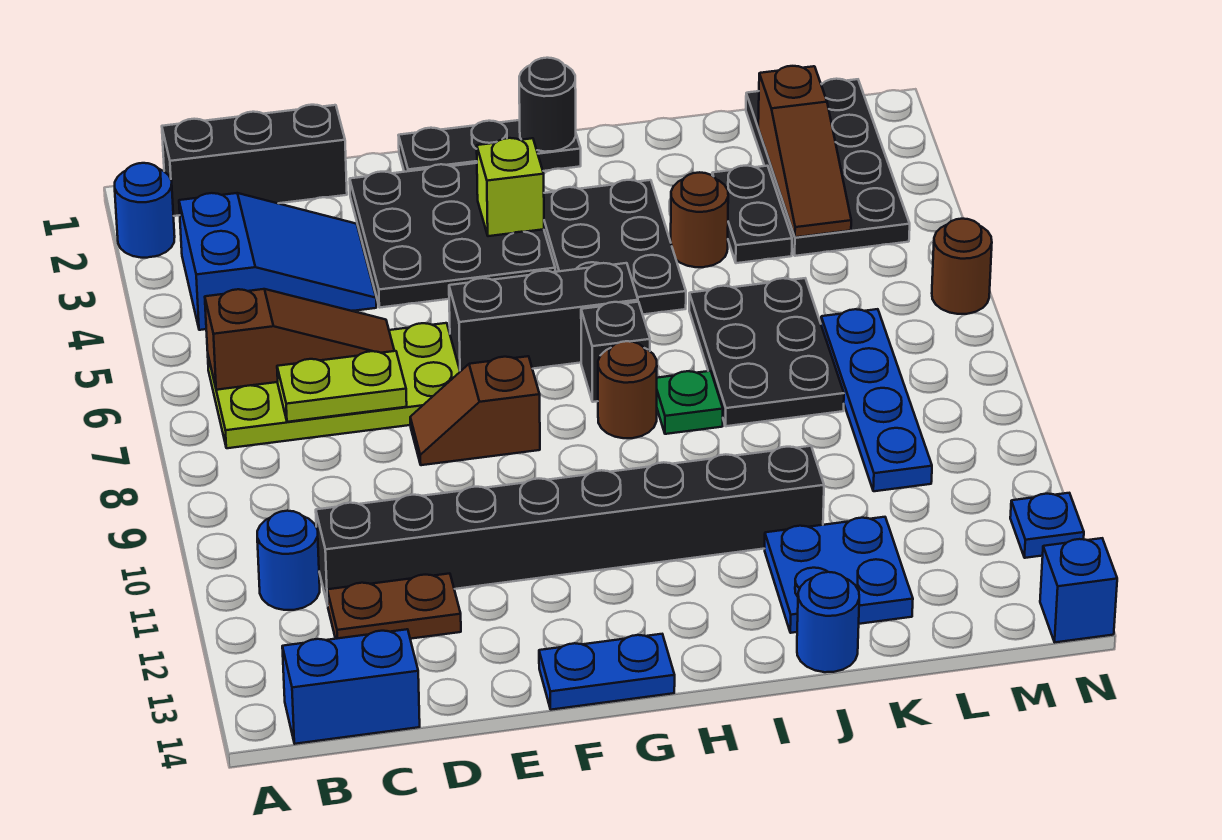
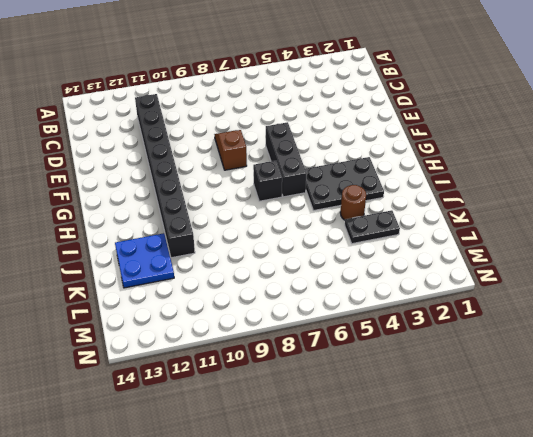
none -> blue 1x1 round brick [115,163,175,258]
none -> black 1x3 brick [162,105,347,216]
none -> blue 2x3 slope [179,193,376,330]
none -> lime 2x4 plate [208,323,460,448]

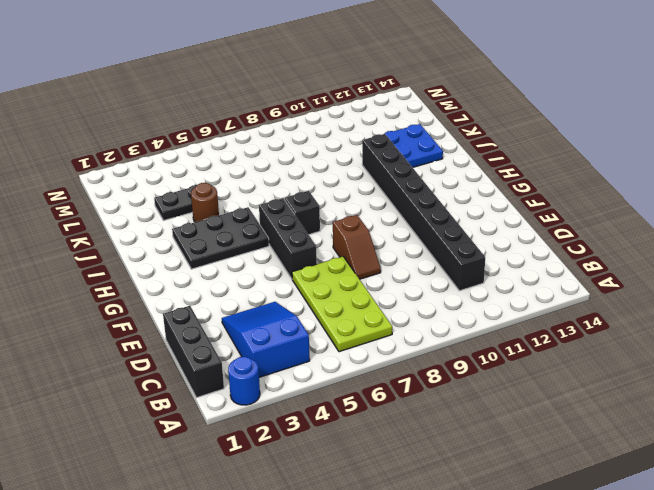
none -> blue 1x1 round brick [257,511,320,610]
none -> blue 1x2 brick [282,629,420,744]
none -> brown 1x2 plate [327,573,461,639]
none -> black 3x3 plate [350,163,555,307]

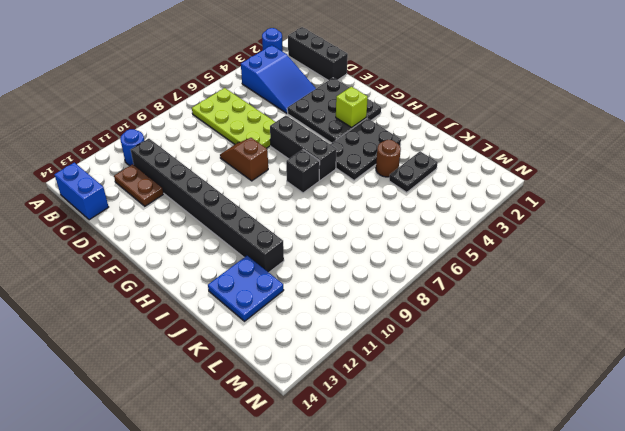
none -> black 1x3 plate [398,120,581,172]
none -> blue 1x2 plate [539,634,675,710]
none -> brown 1x1 round brick [598,341,657,438]
none -> green 1x1 plate [657,371,723,434]

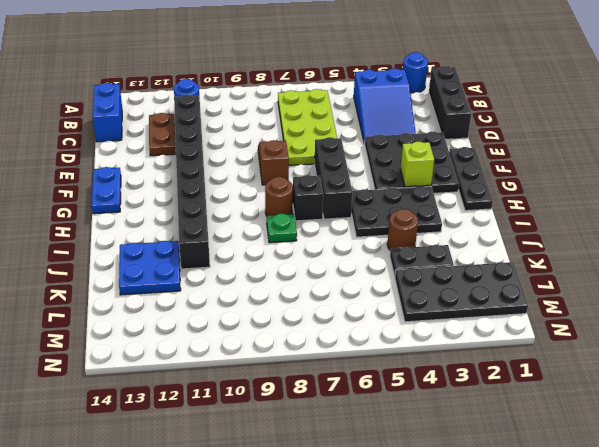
none -> black 2x3 plate [689,278,844,426]
none -> blue 1x1 round brick [797,572,859,672]
none -> blue 1x4 plate [821,309,932,491]
none -> brown 1x1 round brick [932,219,992,314]

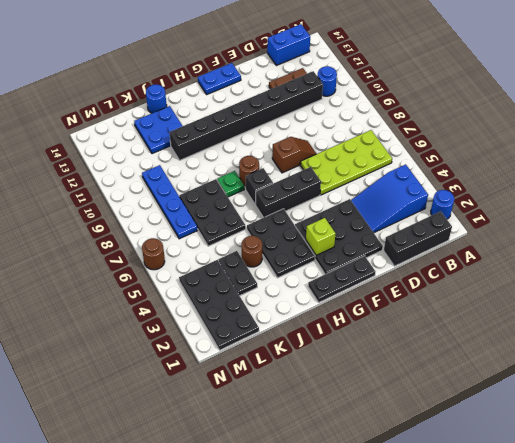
none -> blue 1x1 plate [1010,493,1084,558]
none -> blue 1x1 brick [1040,538,1117,642]
none -> brown 1x3 slope [205,289,394,390]
none -> lime 1x2 plate [277,351,407,422]

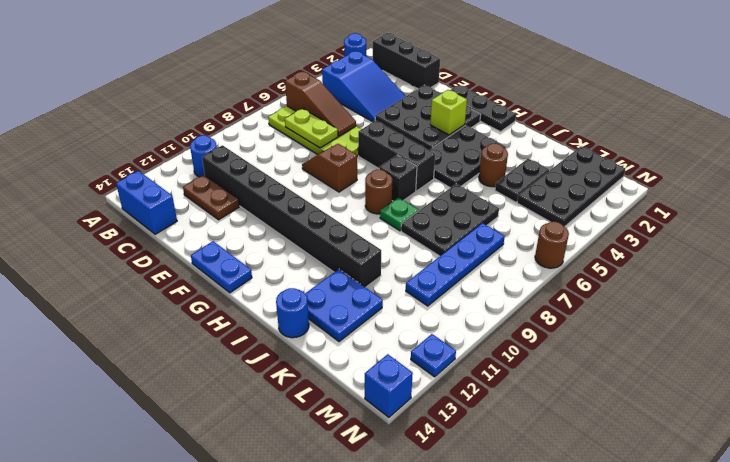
none -> black 1x1 round brick [519,58,576,152]
none -> brown 1x3 slope [758,66,851,237]

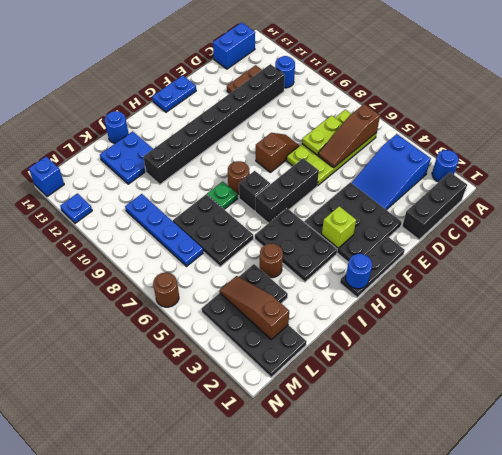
blue 1x1 round brick [346,254,372,289] -> black 1x1 round brick [519,58,576,152]

